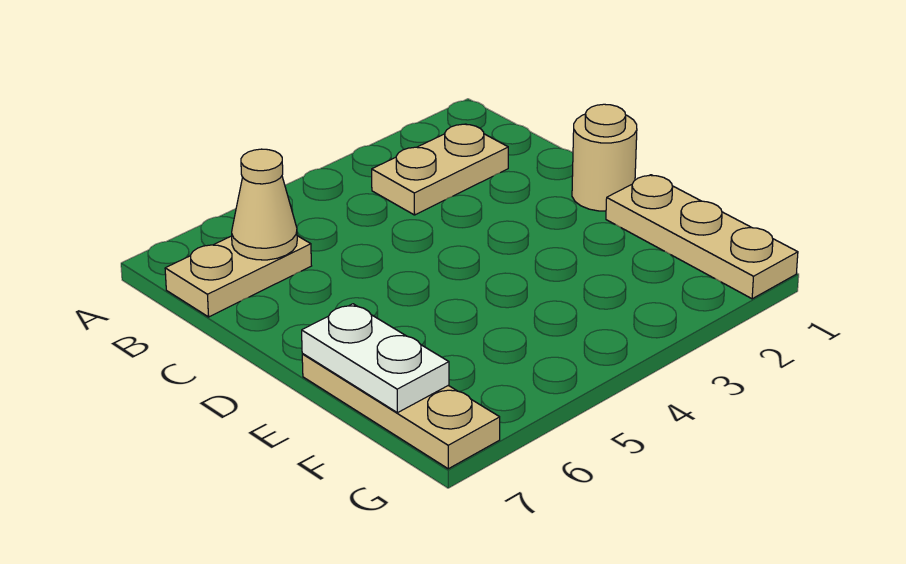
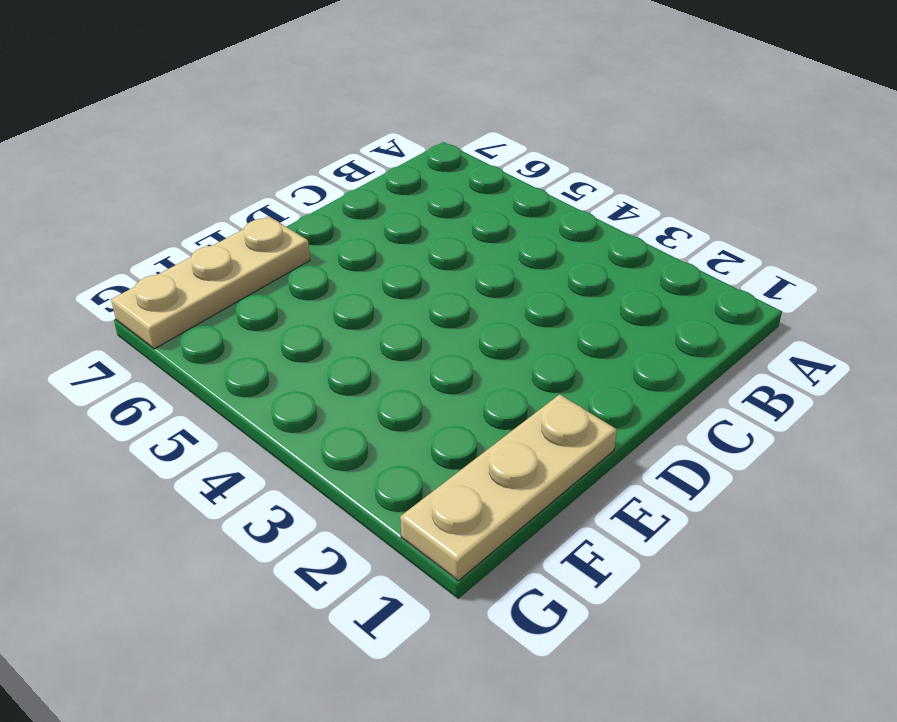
none -> tan 1x2 plate [372,124,508,215]
none -> tan 1x2 plate [165,236,311,317]

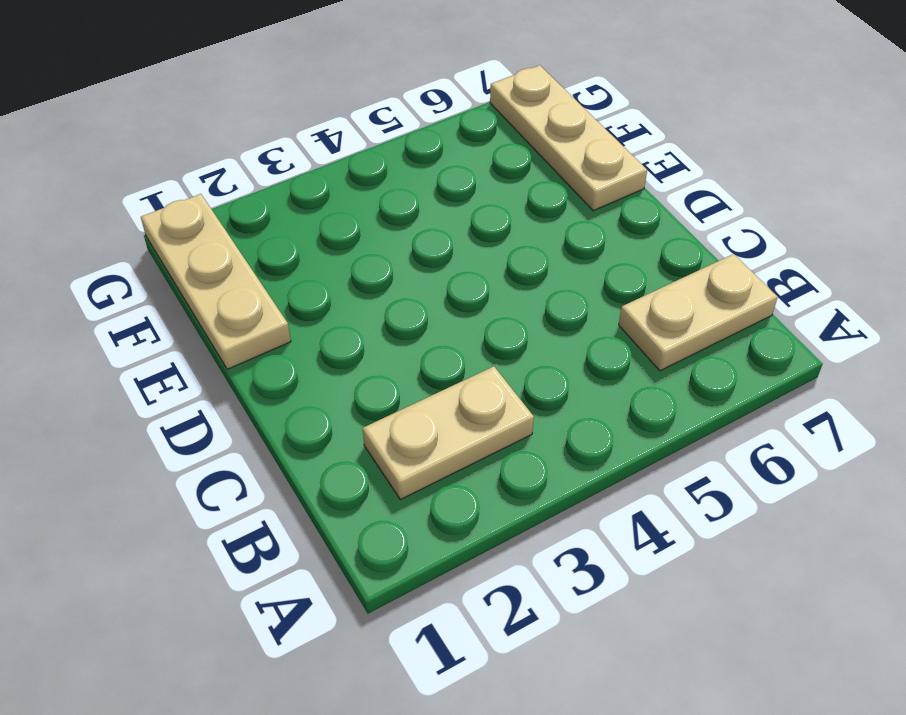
none -> tan 1x1 round brick [572,104,637,211]
none -> tan 1x1 cone [232,149,297,260]

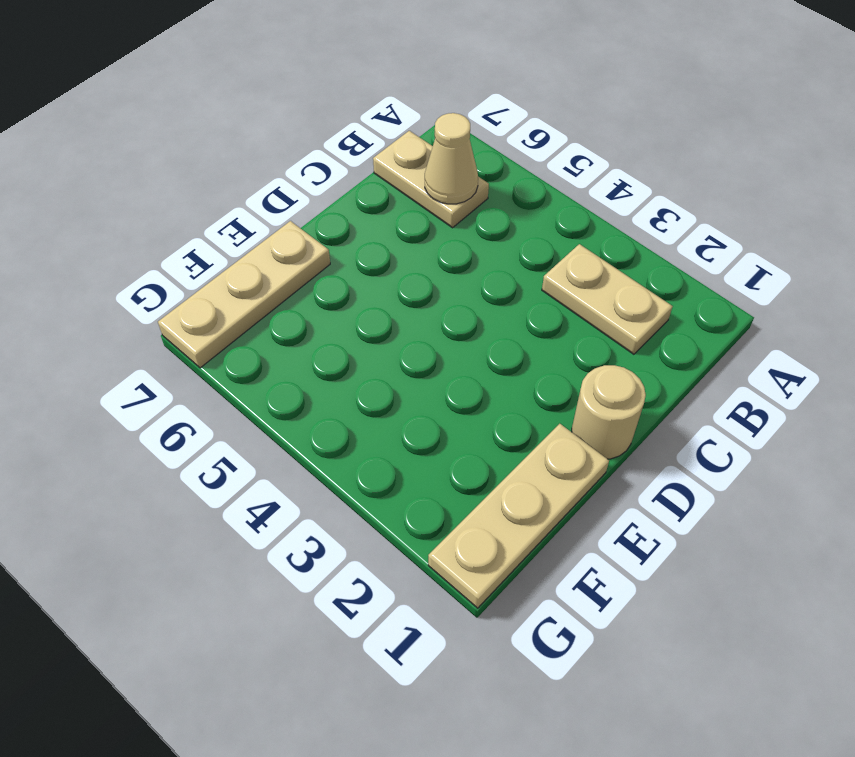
none -> white 1x2 plate [302,304,449,413]

